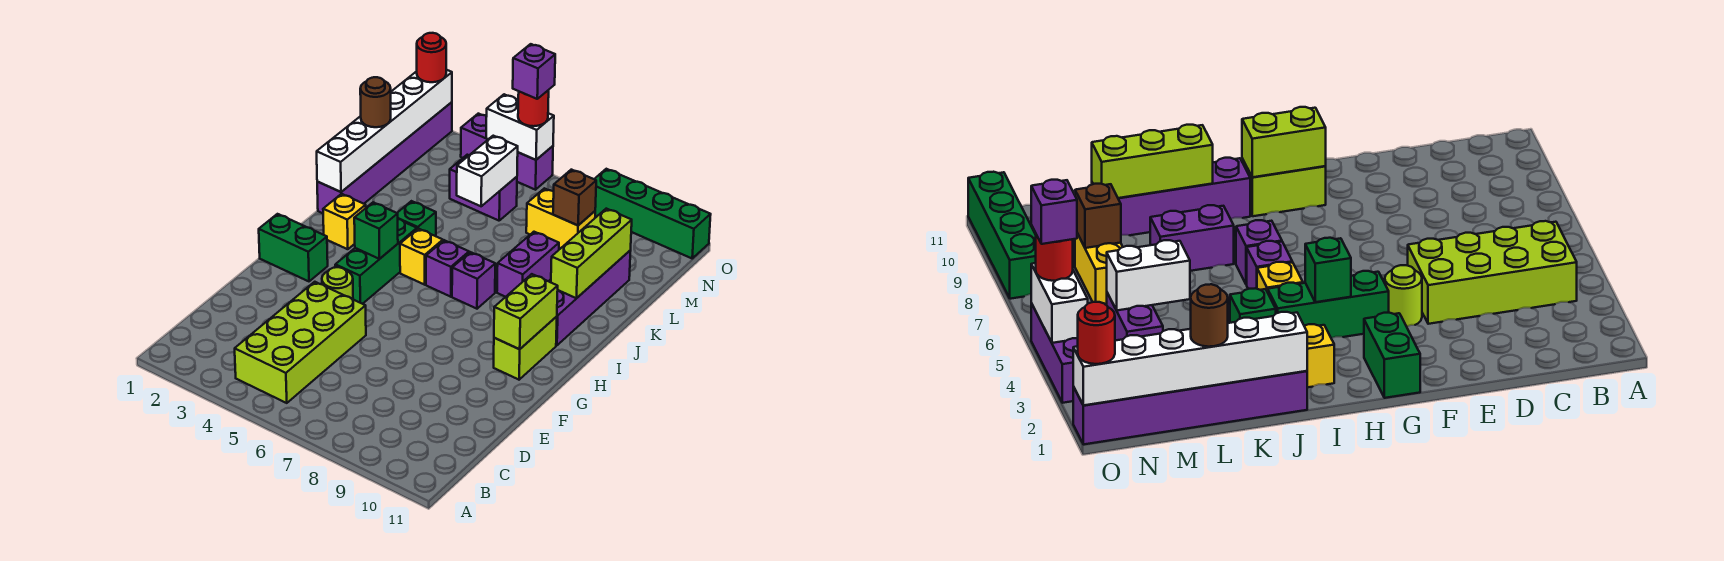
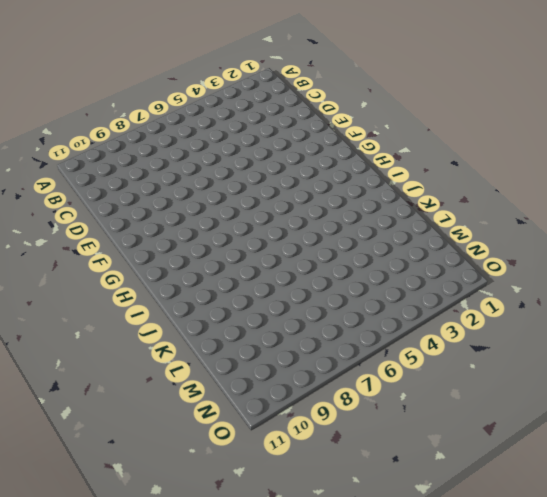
none -> lime 2x4 brick [235,282,366,403]
none -> lime 1x1 round brick [322,267,353,299]
none -> green 1x2 brick [259,214,328,281]

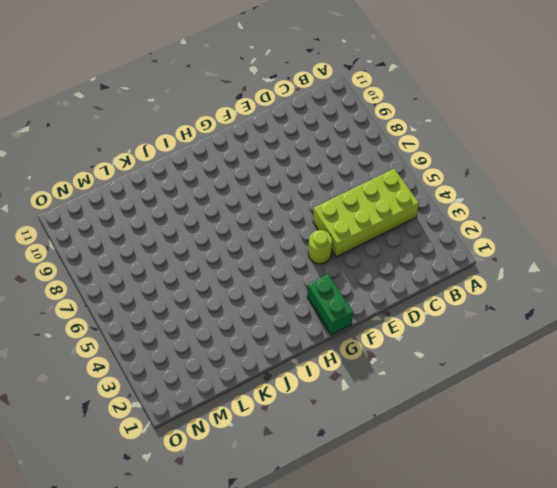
none -> green 1x3 brick [335,219,417,304]
none -> lime 1x2 brick [494,316,557,380]
none -> yellow 1x1 brick [323,194,366,249]

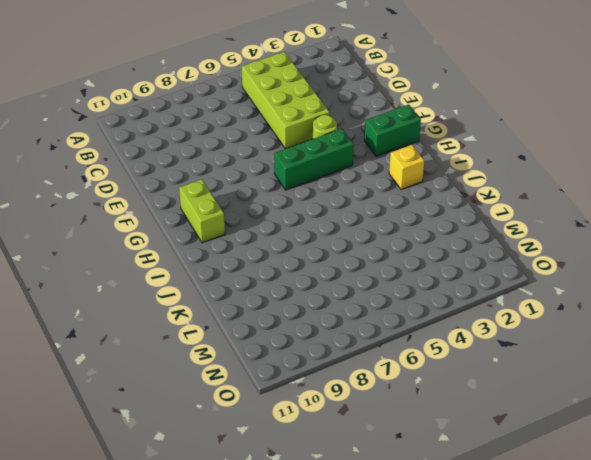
green 1x3 brick [274,129,354,190] -> green 1x3 brick turned to [335,219,417,304]
none -> yellow 1x1 brick [400,229,443,285]
none -> purple 1x1 brick [426,240,469,297]
none -> purple 1x1 brick [452,252,495,309]

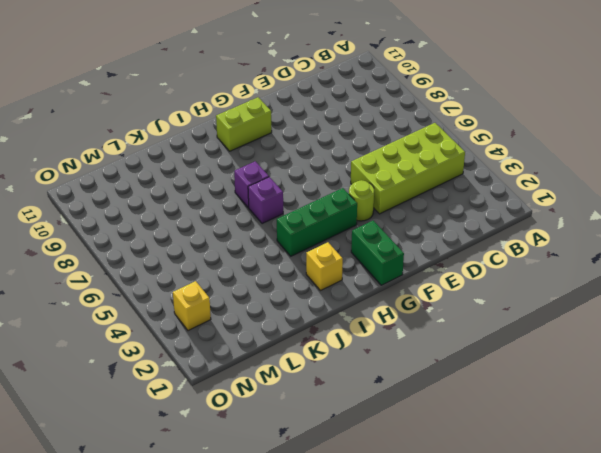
yellow 1x1 brick [173,281,211,331] -> yellow 1x1 brick moved to [400,229,443,285]
none -> purple 1x4 brick [556,250,631,345]
none -> purple 1x6 brick [317,102,452,213]
none -> green 1x1 brick [397,201,436,236]

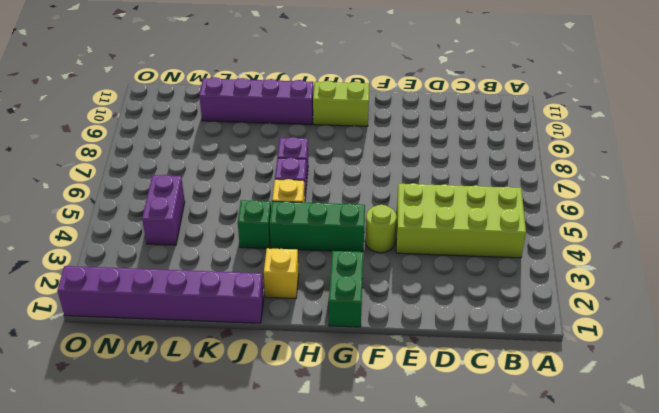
none -> purple 1x2 brick [497,232,559,297]
none -> yellow 1x2 brick [526,188,596,248]
none -> purple 1x3 brick [461,114,553,190]

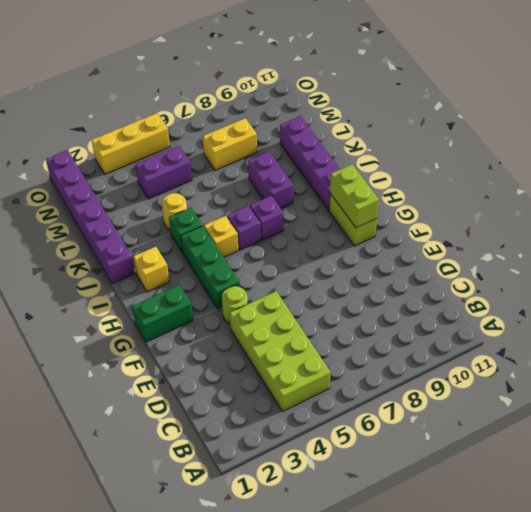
yellow 1x1 round brick [162,193,187,230] -> none
yellow 1x3 brick [92,113,170,174] -> purple 1x3 brick [461,114,553,190]
none -> green 1x4 brick [594,169,711,258]
none -> green 1x1 brick [354,202,398,259]
none -> white 1x6 brick [317,70,452,192]

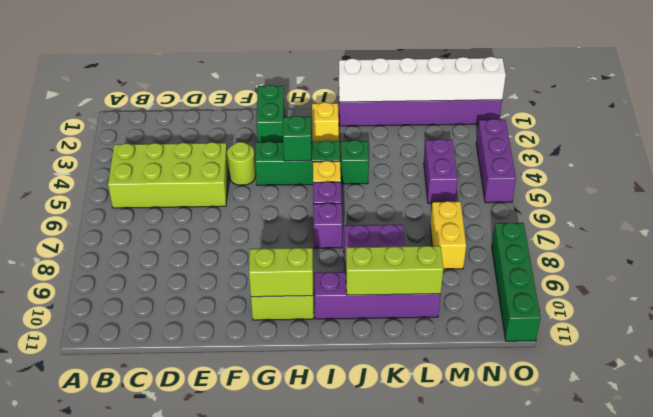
none -> white 1x2 brick [457,136,518,206]
none -> brown 1x1 brick [553,170,596,225]
none -> white 1x2 brick [486,94,554,160]

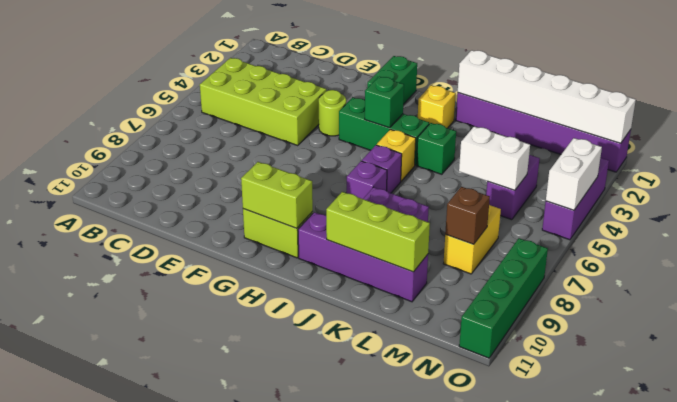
none -> brown 1x1 round brick [360,77,391,127]
none -> red 1x1 round brick [417,33,446,82]
none -> red 1x1 round brick [518,90,549,126]

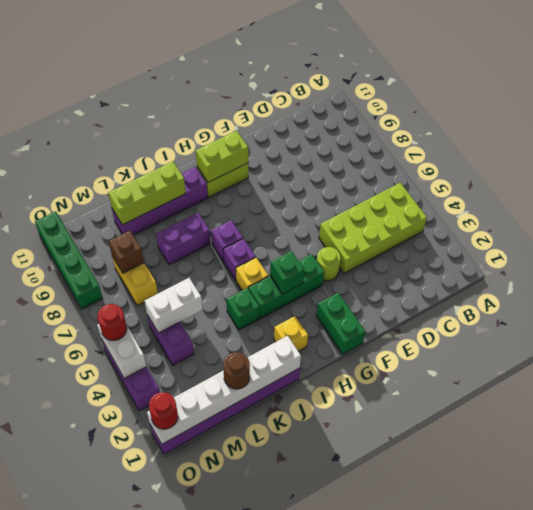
none -> purple 1x1 brick [513,44,555,99]

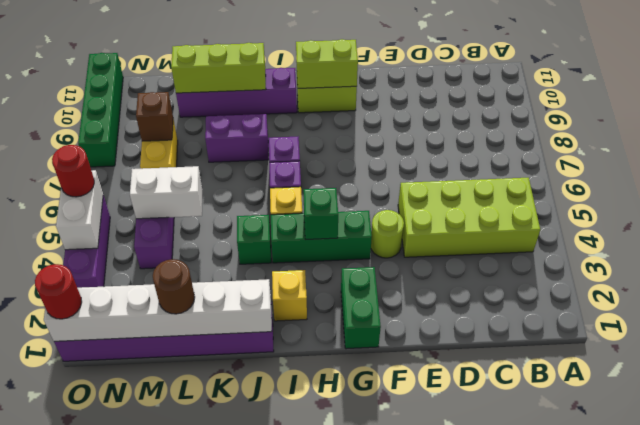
none -> purple 1x1 brick [513,44,555,99]

